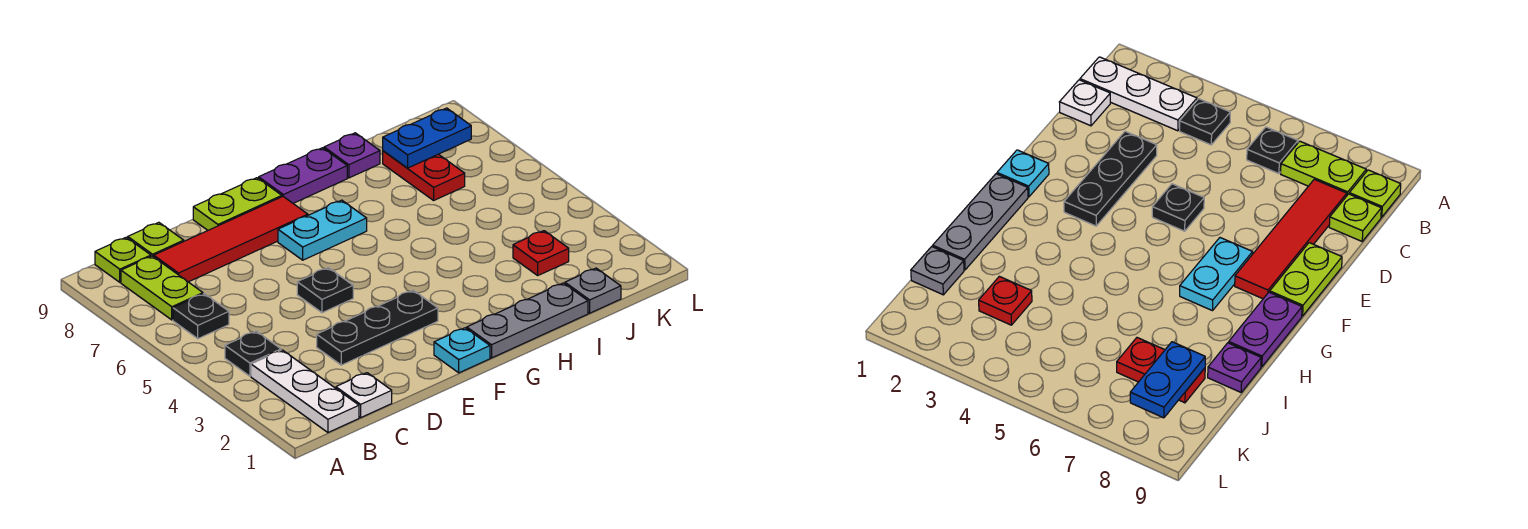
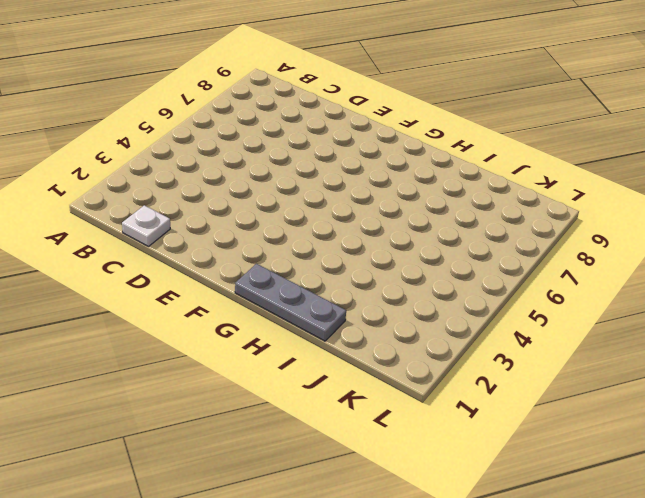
none -> white 1x3 plate [251,350,359,432]
none -> black 1x1 plate [225,331,281,376]
none -> black 1x1 plate [173,294,229,339]

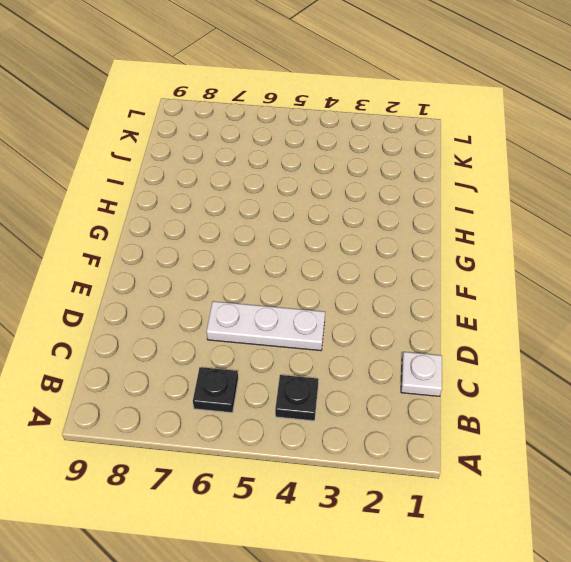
white 1x3 plate [207,301,325,351] -> white 1x3 plate moved to [251,350,359,432]
none -> lime 1x2 plate [121,256,203,320]
none -> lime 1x1 plate [95,237,151,282]
none -> red 1x4 tile [154,197,308,282]

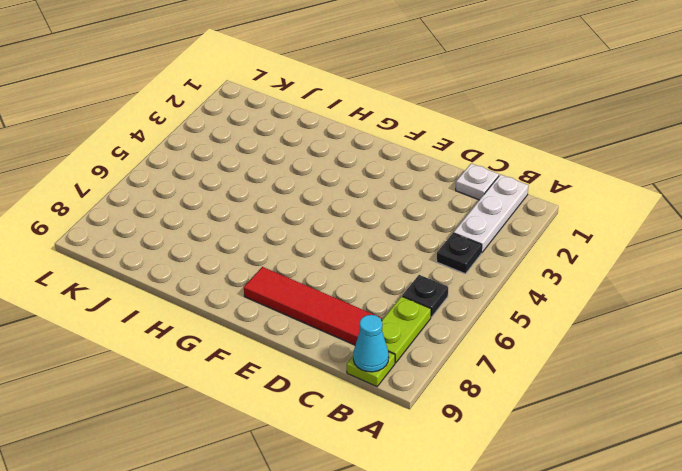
cyan 1x1 cone [353,315,389,372] -> none
none -> lime 1x1 plate [128,222,184,257]
none -> black 1x3 plate [317,290,438,365]
none -> black 1x1 plate [297,268,353,313]

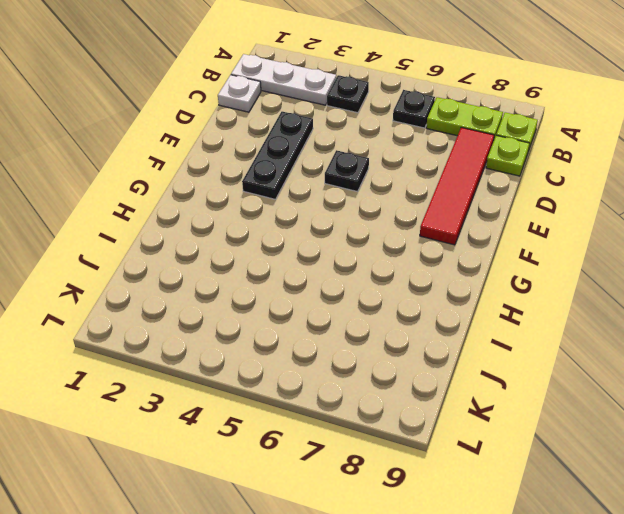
none -> lime 1x2 plate [193,178,282,230]
none -> cyan 1x1 plate [434,328,490,373]
none -> cyan 1x2 plate [278,200,367,260]

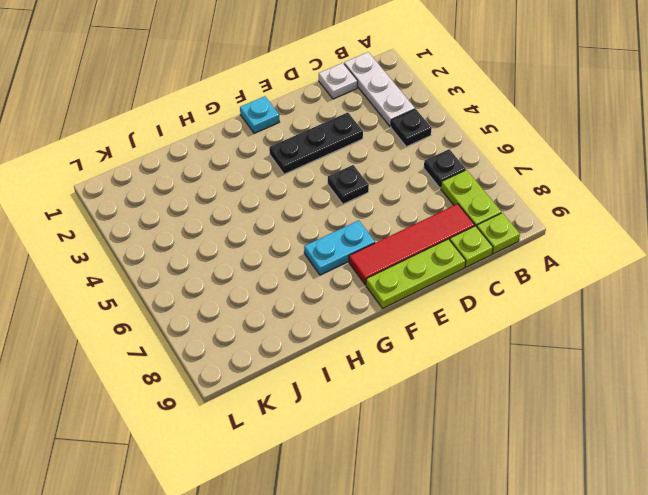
lime 1x3 plate [366,239,466,308] -> lime 1x2 plate [193,178,282,230]
none -> grey 1x3 plate [467,283,588,358]
none -> purple 1x2 plate [259,148,347,204]
none -> purple 1x1 plate [324,133,380,178]

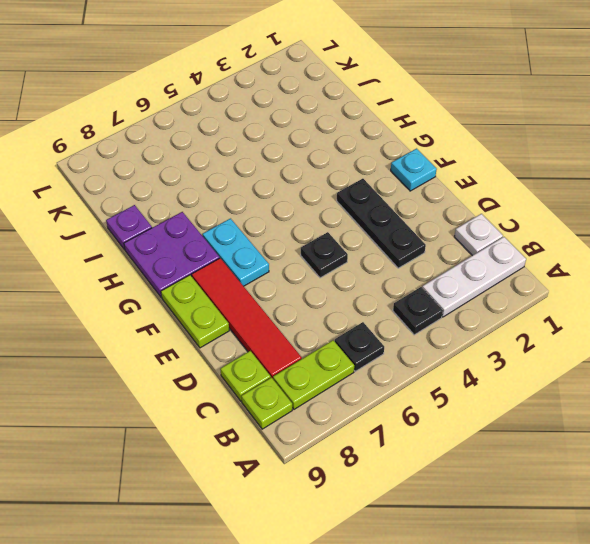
purple 2x2 plate [124,212,219,297] -> purple 1x2 plate [259,148,347,204]
none -> grey 1x3 plate [467,283,588,358]
none -> grey 1x1 plate [565,268,621,313]
none -> red 1x1 plate [513,231,569,275]

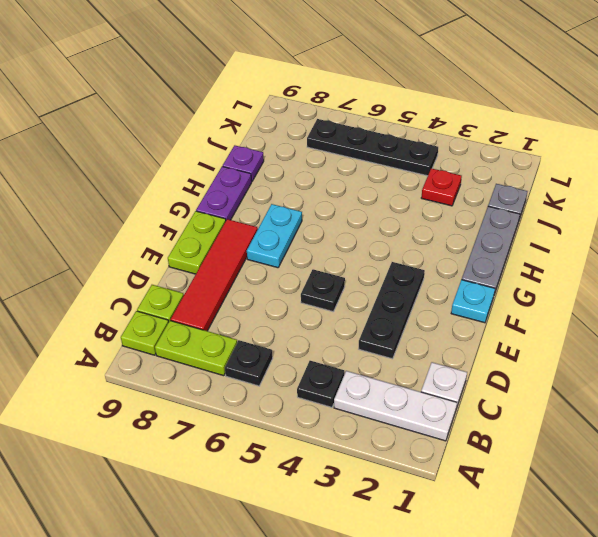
black 1x4 plate [307,119,438,176] -> none
none -> red 1x2 plate [383,151,465,200]
none -> blue 1x2 plate [383,108,471,168]

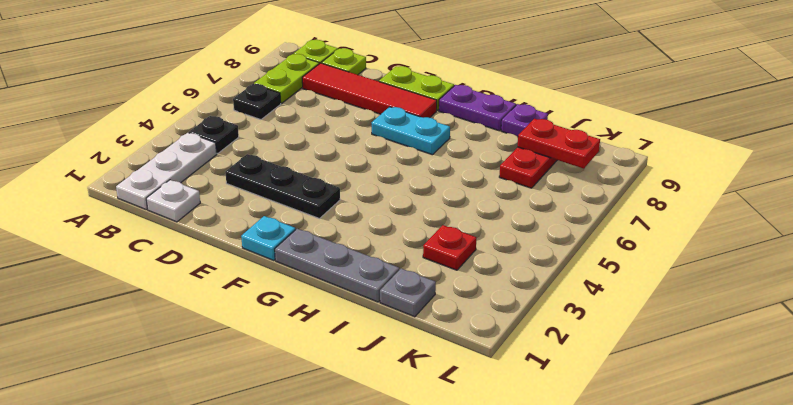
red 1x2 plate [518,119,600,169] -> blue 1x2 plate [383,108,471,168]
none -> black 1x1 plate [297,268,353,313]

